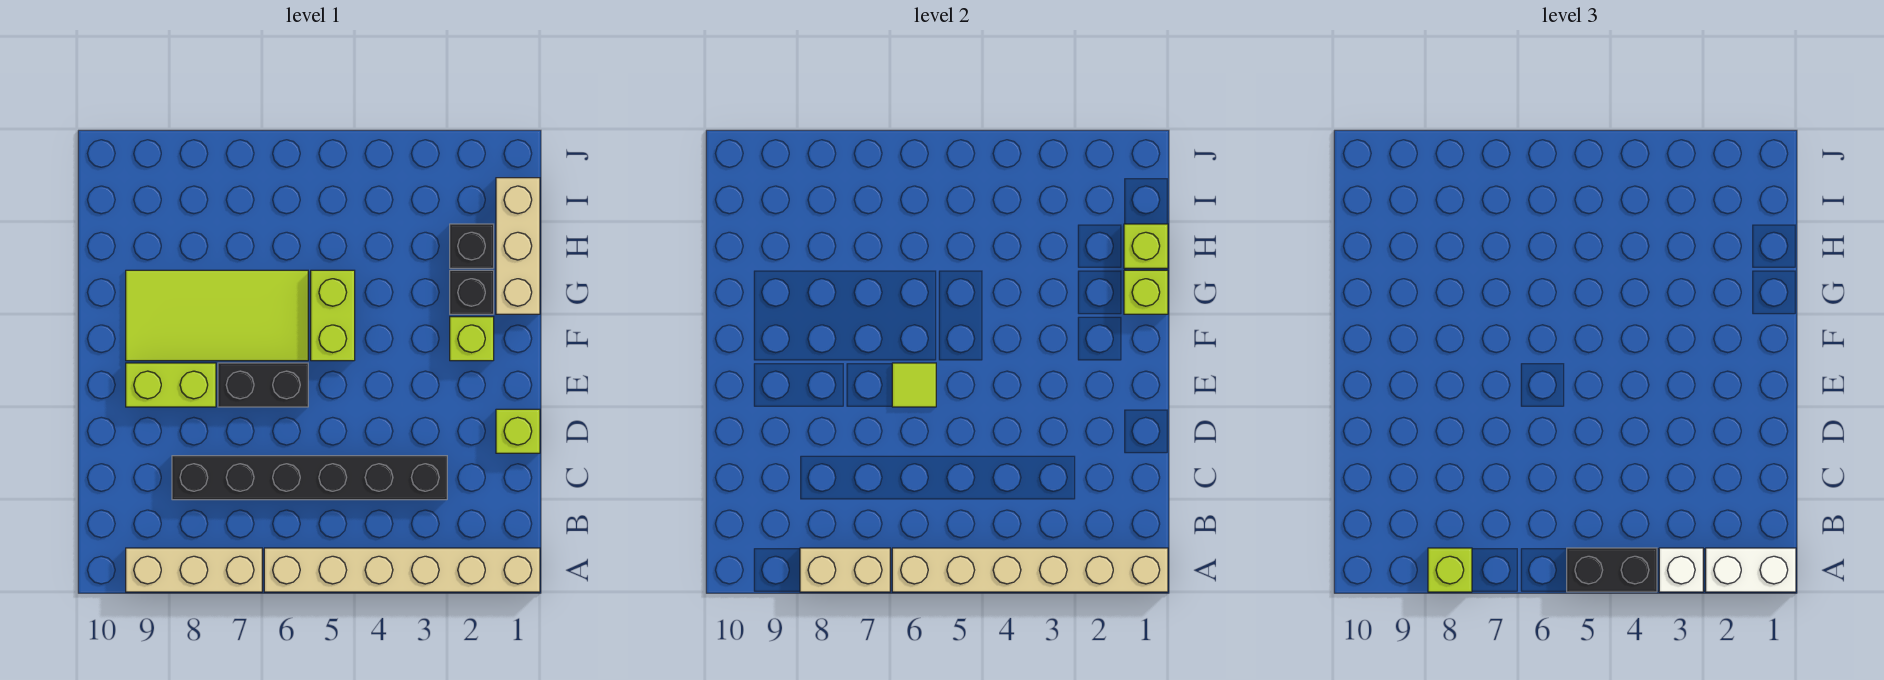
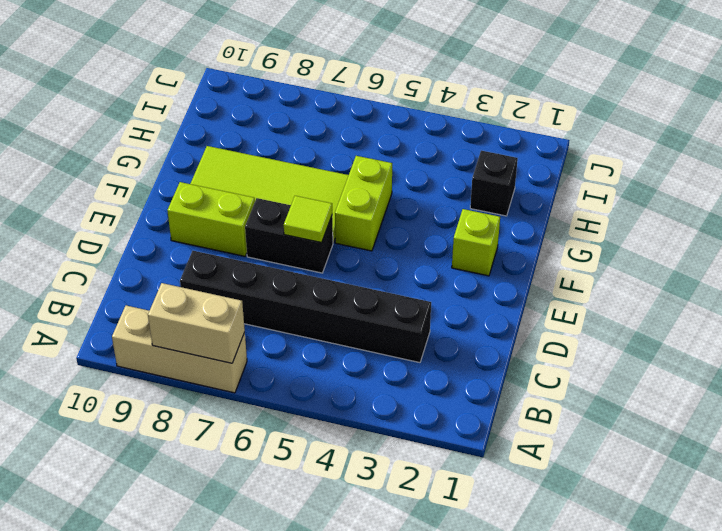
none -> tan 1x6 brick [264,548,540,592]
none -> lime 1x1 brick [496,409,540,453]
none -> tan 1x3 brick [496,178,540,314]

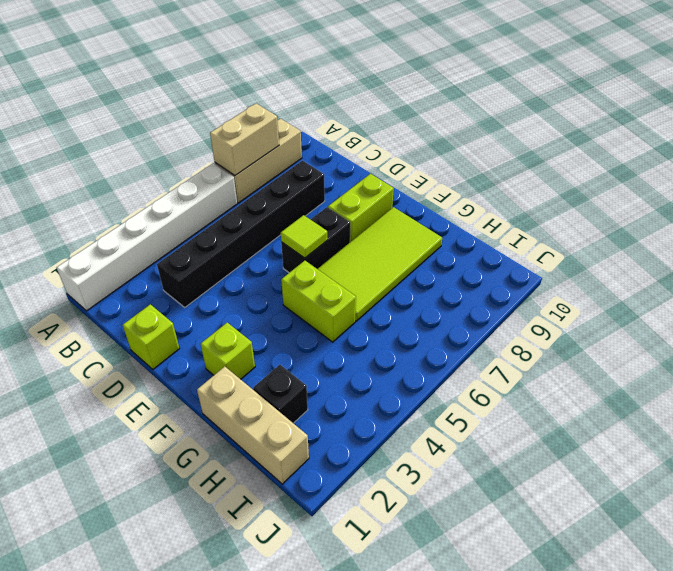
white 1x6 brick [57,163,237,311] -> tan 1x6 brick [264,548,540,592]
none -> black 1x1 brick [450,270,494,314]
none -> tan 1x6 brick [892,548,1168,592]
none -> lime 1x1 brick [1124,270,1168,314]

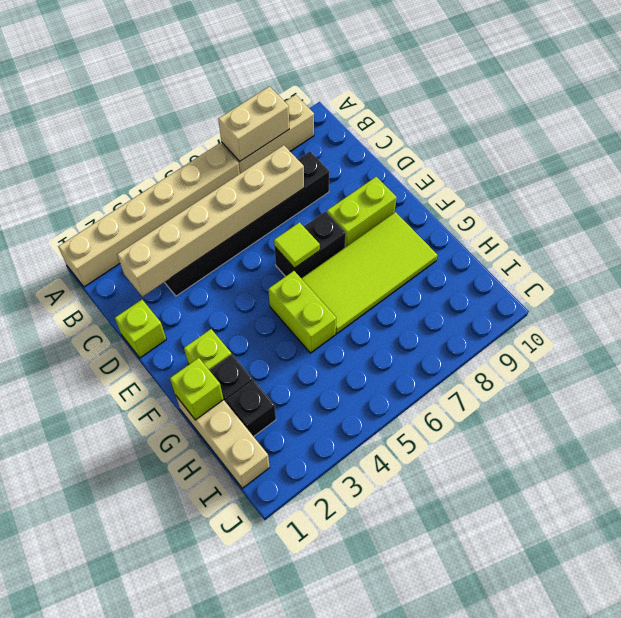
tan 1x6 brick [117,145,304,297] -> tan 1x6 brick moved to [892,548,1168,592]
none -> lime 1x1 brick [1124,224,1168,268]
none -> white 1x2 brick [1706,548,1796,592]
none -> white 1x1 brick [1659,548,1703,592]

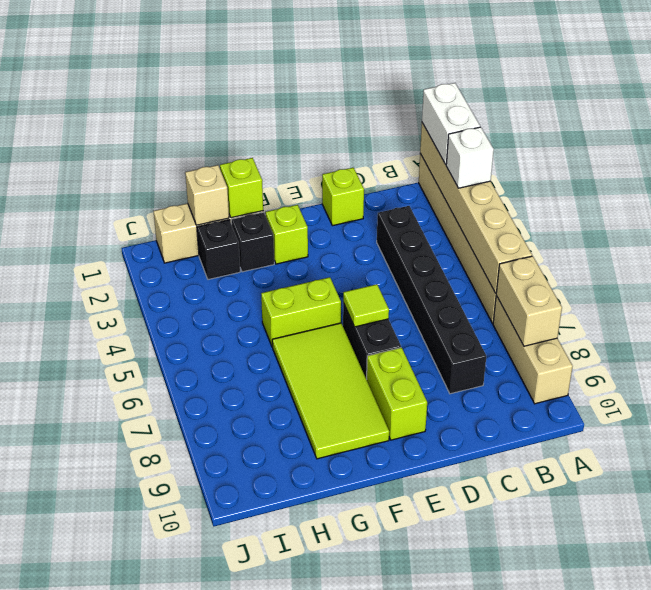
tan 1x1 brick [185,165,229,225] -> lime 1x1 brick [1124,224,1168,268]
none -> black 1x2 brick [1567,548,1657,592]
none -> lime 1x1 brick [1428,548,1472,592]

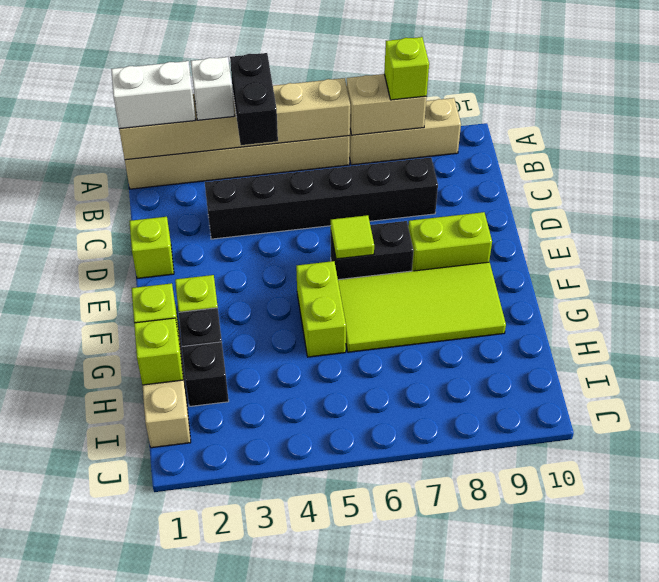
black 1x2 brick [230,53,278,145] -> black 1x2 brick turned to [1567,548,1657,592]

